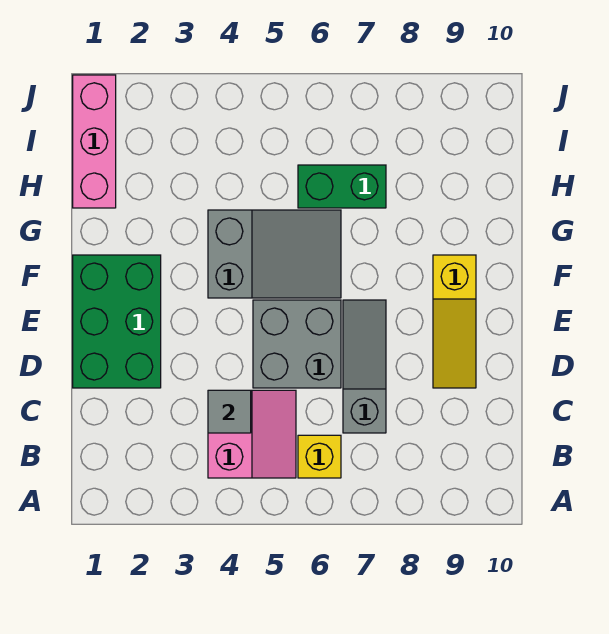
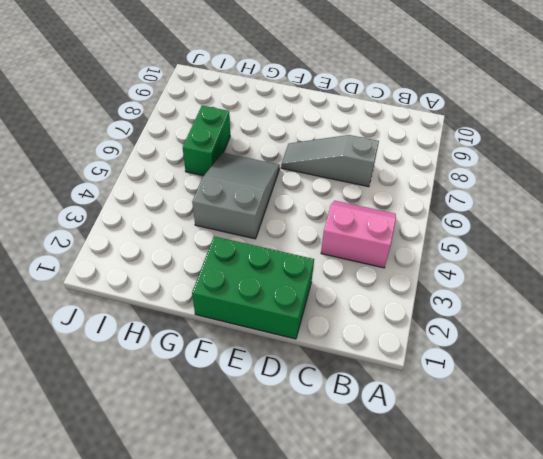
none -> yellow 1x1 brick [298,435,341,478]
none -> grey 2x2 brick [253,300,341,388]

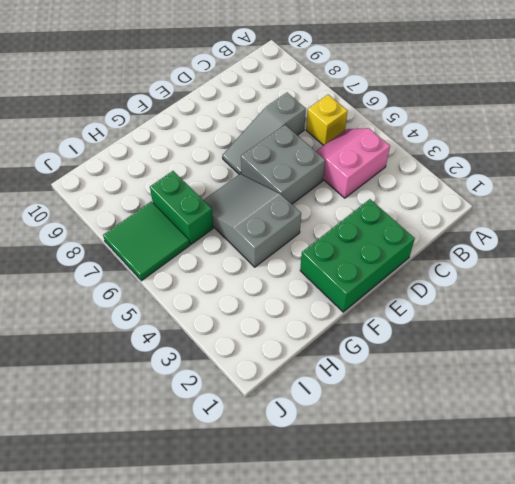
green 2x2 tile [103,202,189,281] -> none
none -> yellow 1x3 slope [433,255,476,388]
none -> pink 1x3 brick [73,75,116,208]

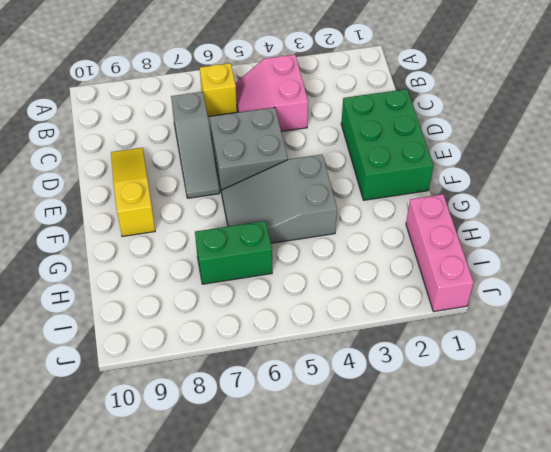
none -> grey 1x1 tile [208,390,251,433]

